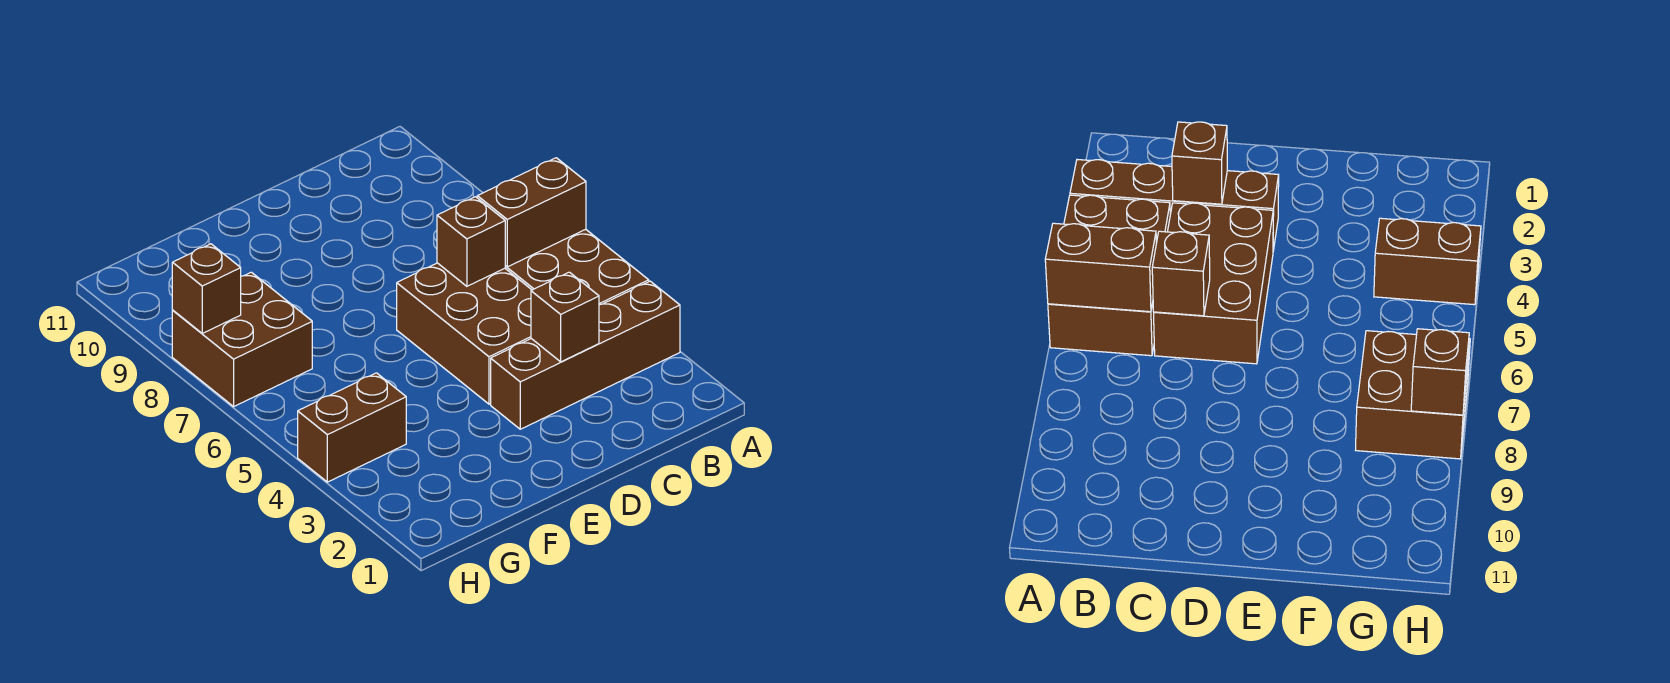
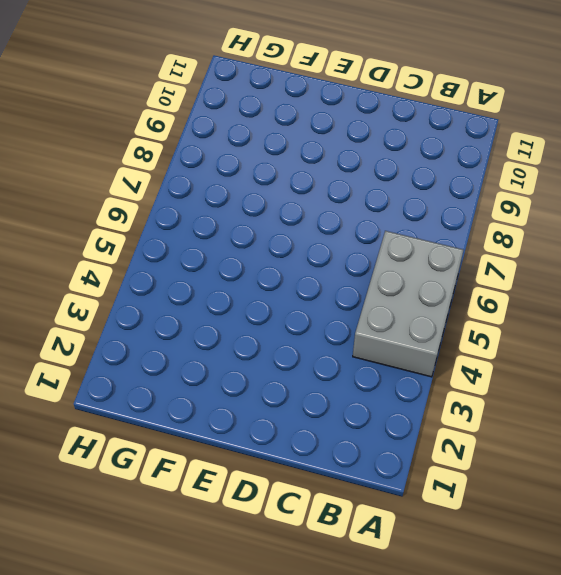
grey 2x3 brick [353,231,463,377] -> brown 2x3 brick [505,229,649,305]
none -> brown 1x4 brick [491,281,680,429]
none -> brown 2x3 brick [397,263,531,404]

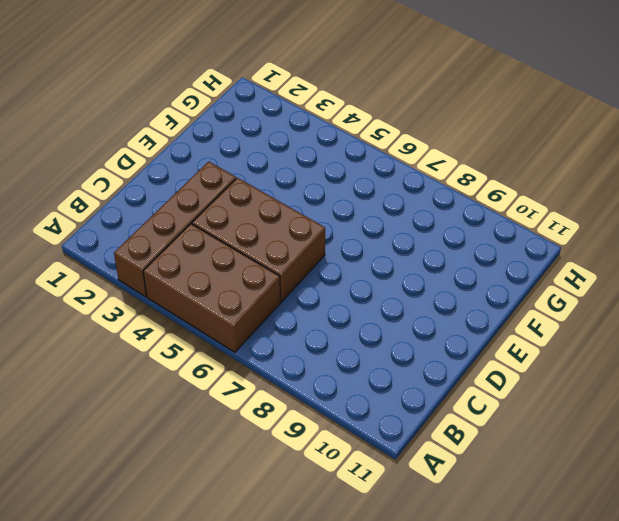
none -> brown 1x2 brick [298,373,406,482]
none -> brown 2x2 brick [172,272,312,407]

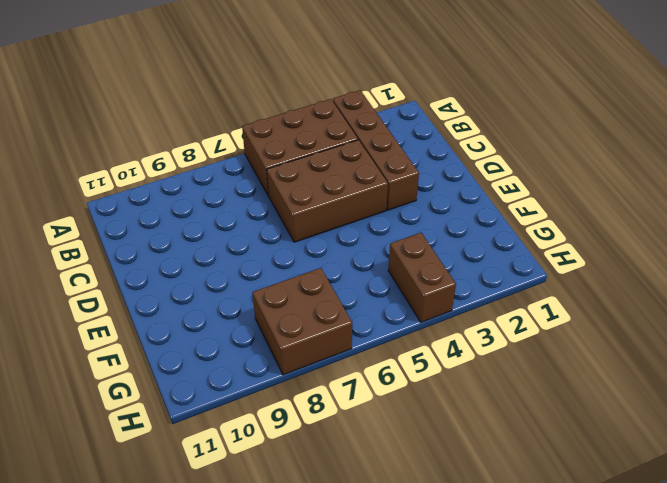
none -> brown 1x2 brick [477,158,586,267]
none -> brown 1x1 brick [531,272,599,362]

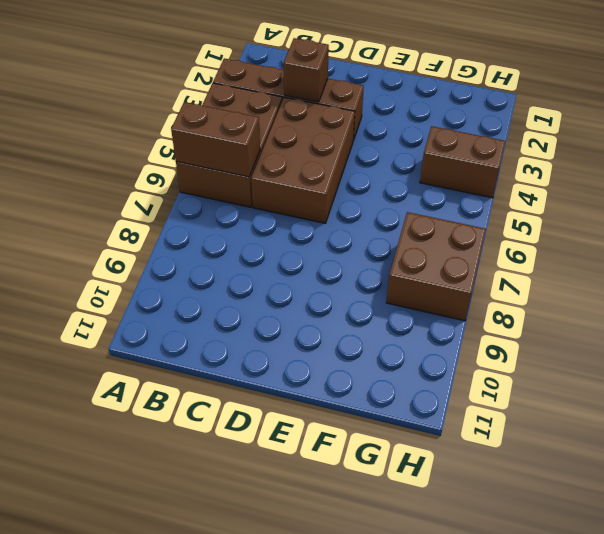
none -> brown 1x1 brick [437,197,505,286]
none -> brown 1x1 brick [172,244,241,333]

